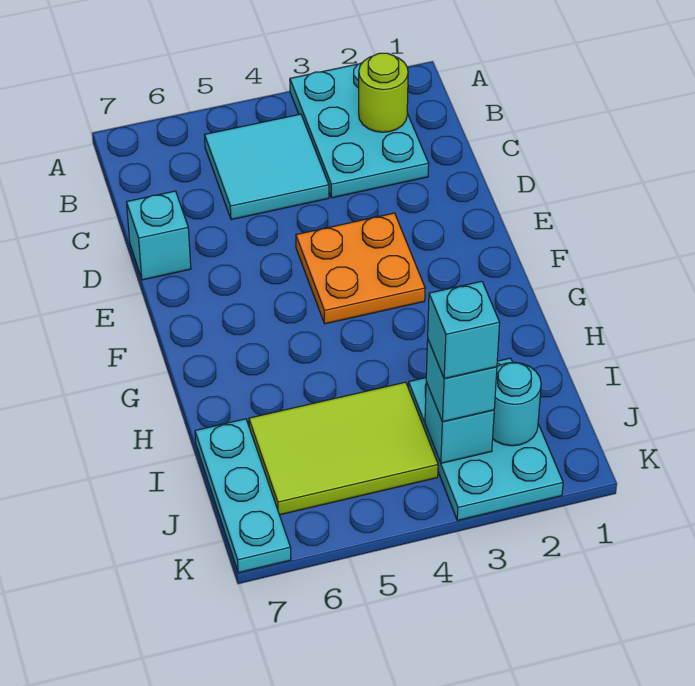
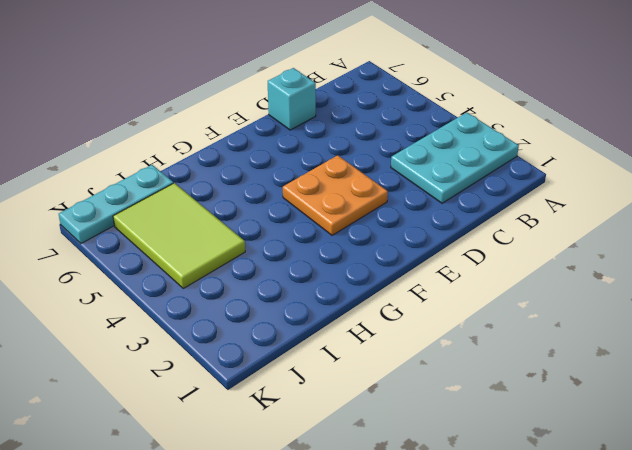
none -> cyan 2x2 tile [205,114,329,220]
none -> cyan 2x3 plate [408,358,563,520]
none -> lime 1x1 round brick [359,53,408,132]

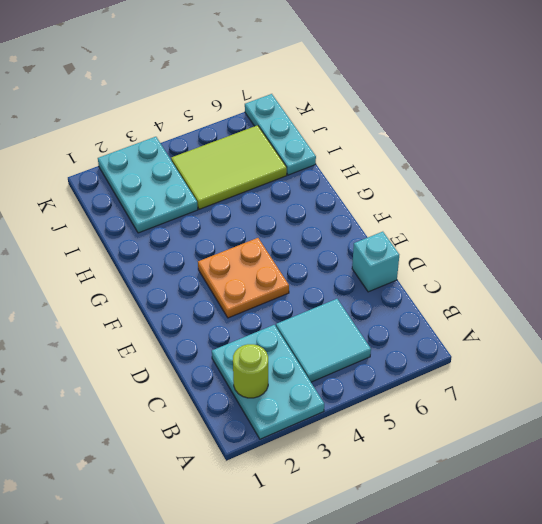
none -> cyan 1x1 round brick [493,362,541,446]
none -> cyan 1x1 brick [425,382,494,463]
none -> cyan 1x1 brick [426,340,497,422]

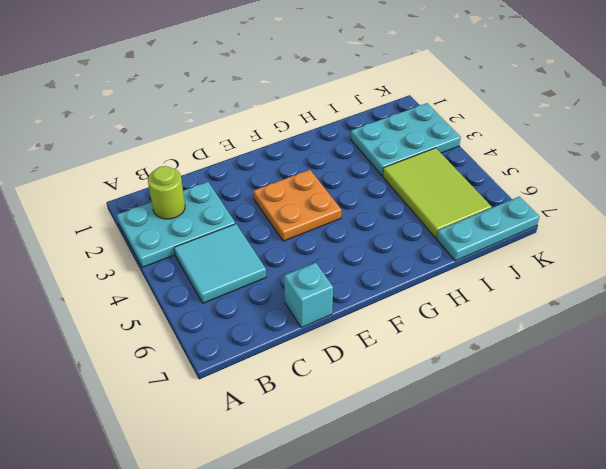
none -> cyan 1x1 round brick [493,362,541,446]
none -> cyan 1x1 brick [425,382,494,463]
none -> cyan 1x1 brick [426,340,497,422]

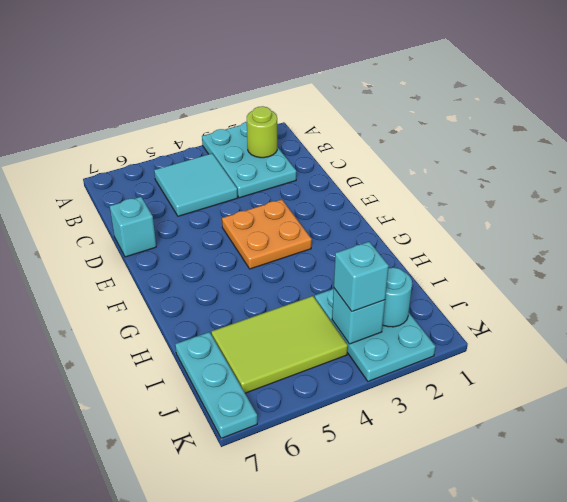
none -> cyan 1x1 brick [428,281,500,379]

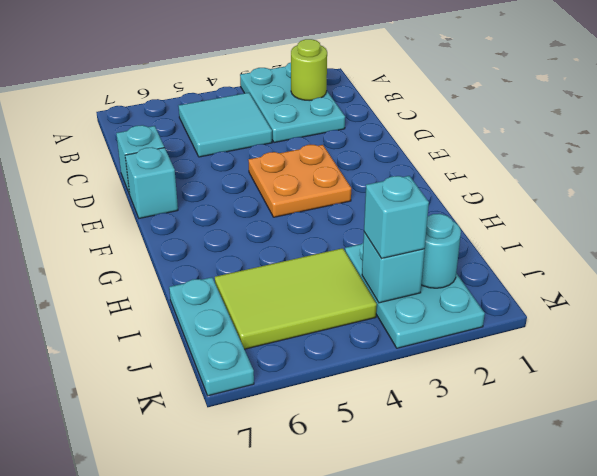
cyan 1x1 brick [125,147,178,218] -> cyan 1x1 brick moved to [428,281,500,379]

